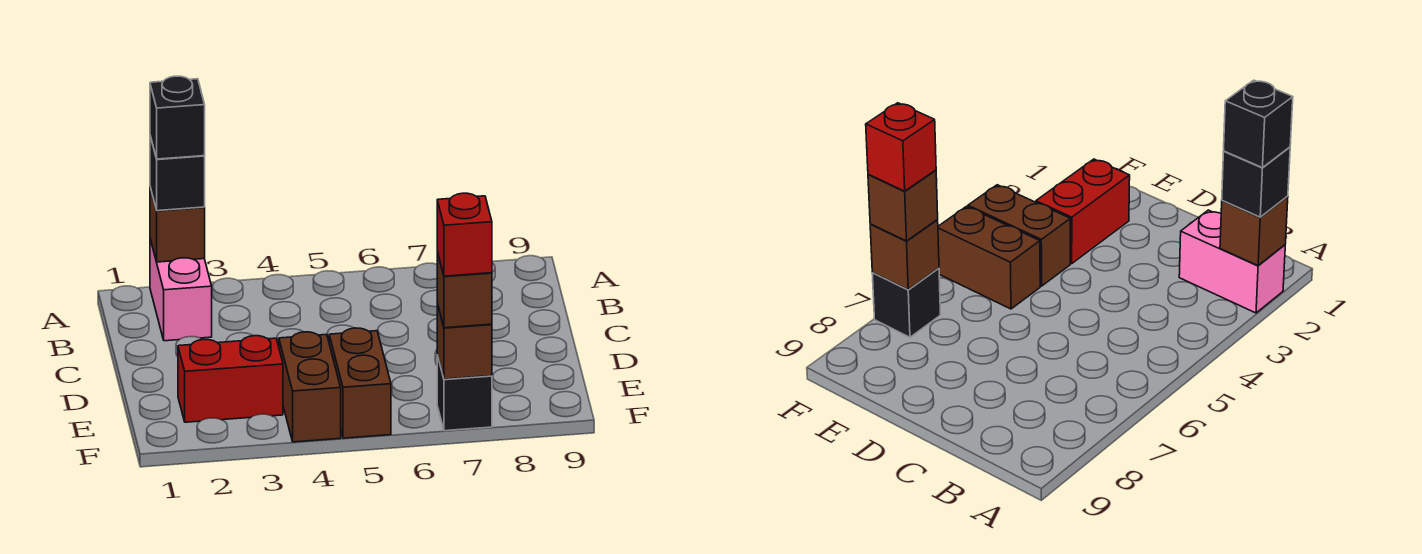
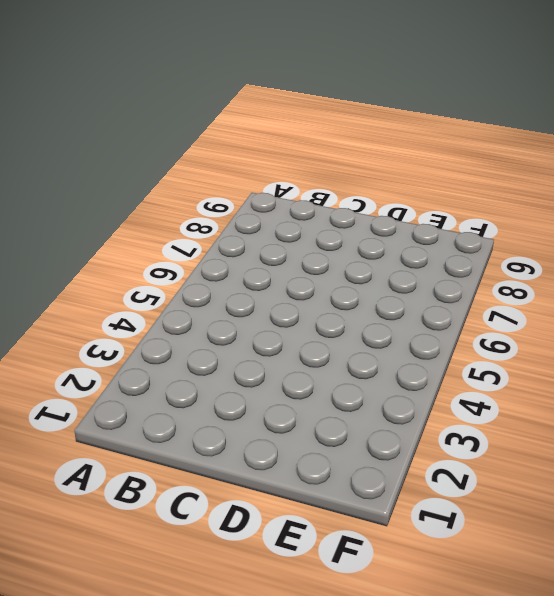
none -> pink 1x2 brick [150,239,212,341]
none -> red 1x2 brick [178,336,283,422]

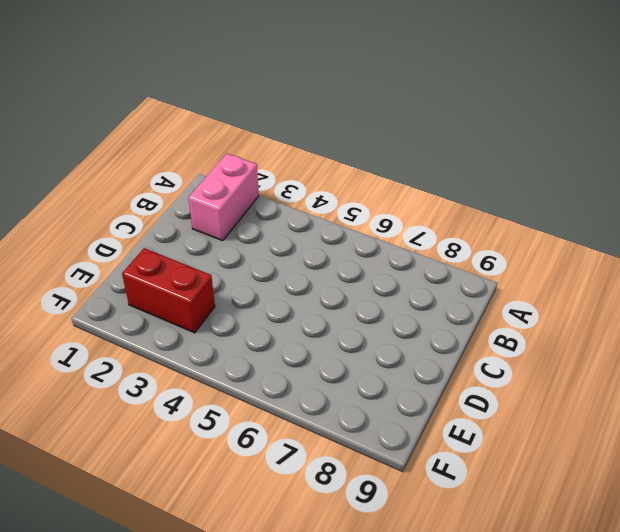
none -> brown 1x2 brick [279,332,341,442]
none -> brown 1x2 brick [329,328,391,438]

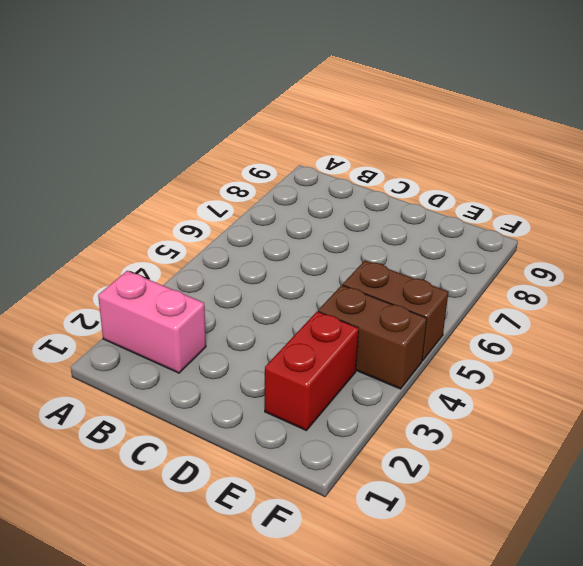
none -> black 1x1 brick [437,355,492,431]
none -> brown 1x1 brick [150,187,205,262]

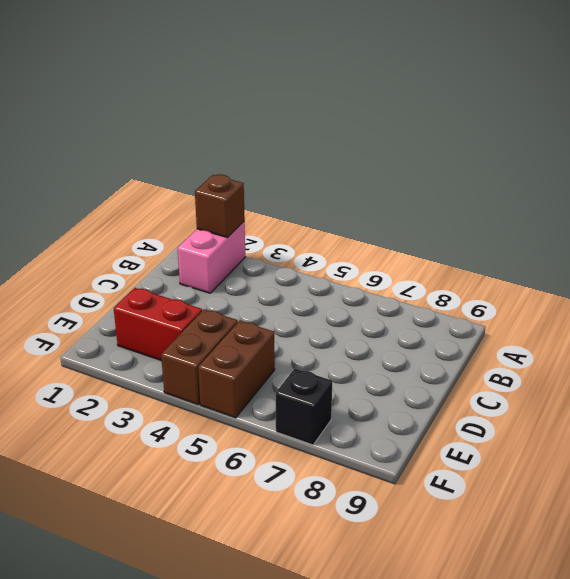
none -> brown 1x1 brick [437,304,492,379]
none -> black 1x1 brick [150,136,205,211]

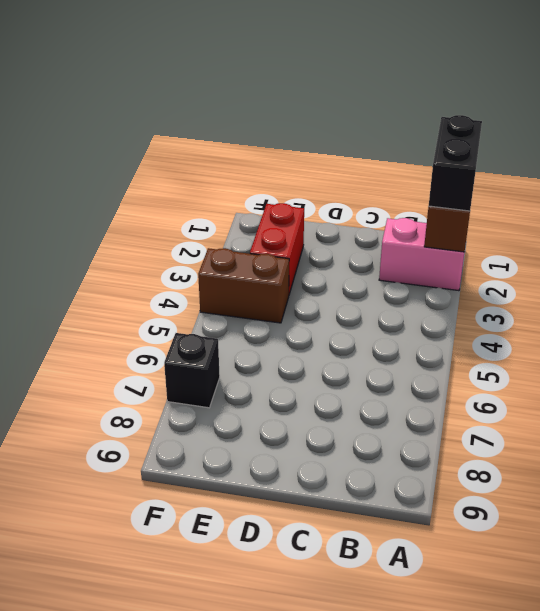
black 1x2 brick [429,115,482,211] -> black 1x1 brick [150,136,205,211]
none -> brown 1x2 brick [329,328,391,438]
none -> brown 1x1 brick [437,304,492,379]

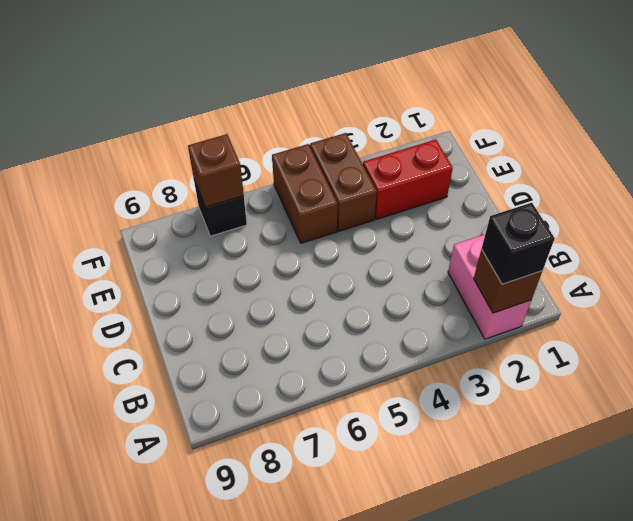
none -> brown 1x1 brick [437,252,492,328]
none -> black 1x1 brick [150,76,205,159]

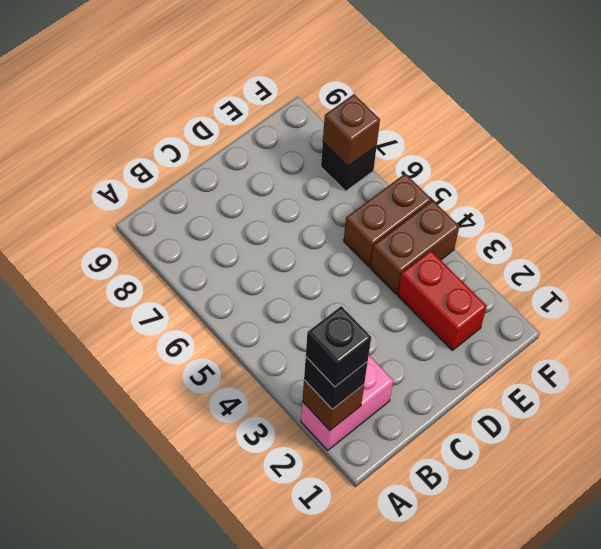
none -> brown 1x1 brick [437,252,492,328]
none -> red 1x1 brick [437,193,492,276]

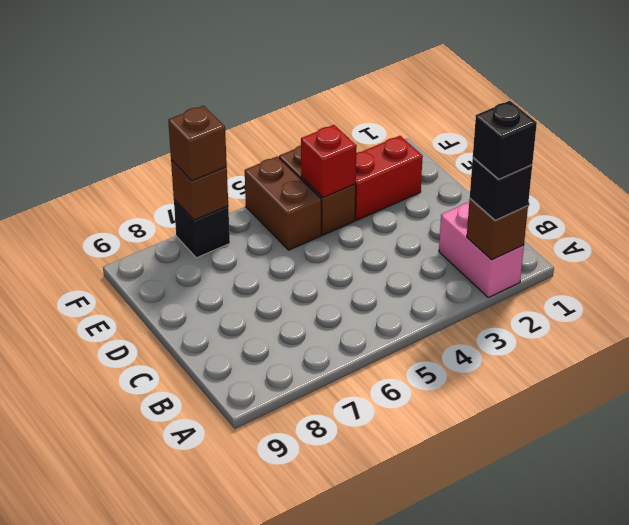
red 1x1 brick [301,125,357,198] -> red 1x1 brick moved to [437,193,492,276]

